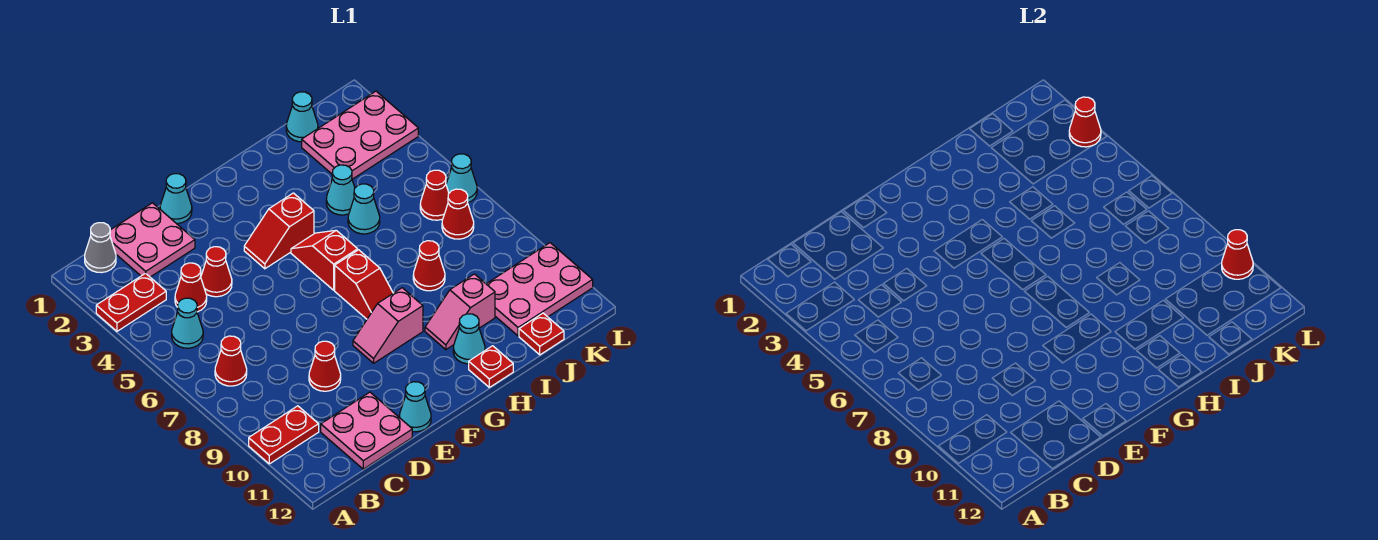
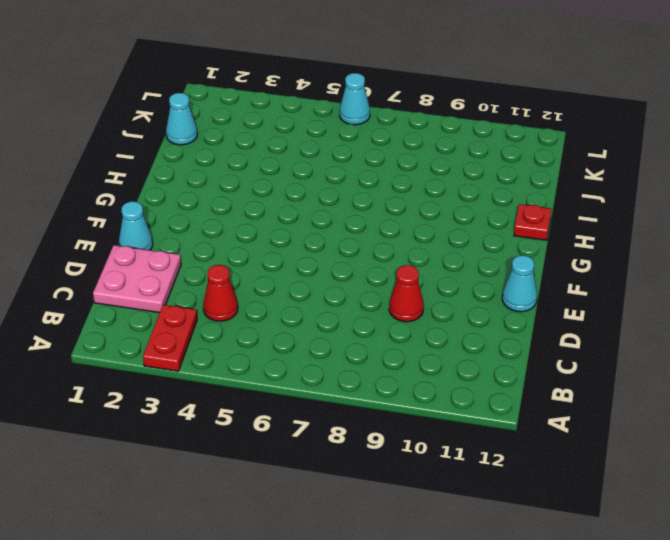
none -> red 1x2 plate [249,406,319,464]
none -> grey 1x1 cone [85,223,116,273]
none -> cyan 1x1 cone [172,298,203,348]
none -> red 1x1 cone [215,336,247,386]

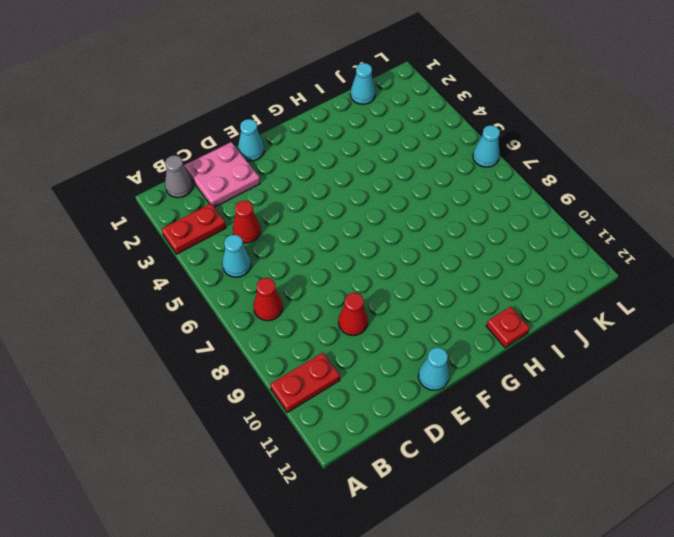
none -> pink 2x2 plate [321,392,412,469]
none -> red 1x1 cone [201,247,232,297]
none -> red 1x2 slope [244,193,314,269]
none -> pink 1x2 slope [353,288,423,363]

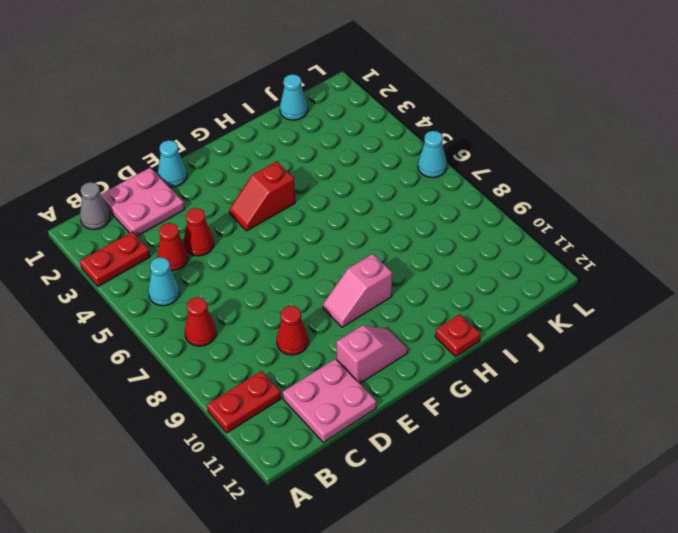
pink 1x2 slope [336,325,408,383] -> pink 1x2 slope turned to [425,274,495,350]
none -> cyan 1x1 cone [400,382,431,432]
none -> red 1x2 slope [291,230,358,290]
none -> red 1x2 slope [335,250,393,319]
none -> cyan 1x1 cone [453,314,485,364]

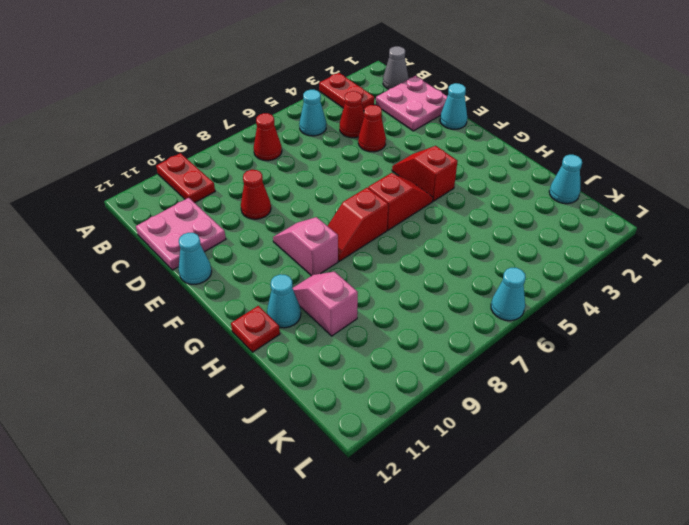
none -> cyan 1x1 cone [326,165,355,215]
none -> cyan 1x1 cone [348,184,380,234]
none -> red 1x1 cone [413,241,445,291]
none -> pink 2x3 plate [302,91,418,179]

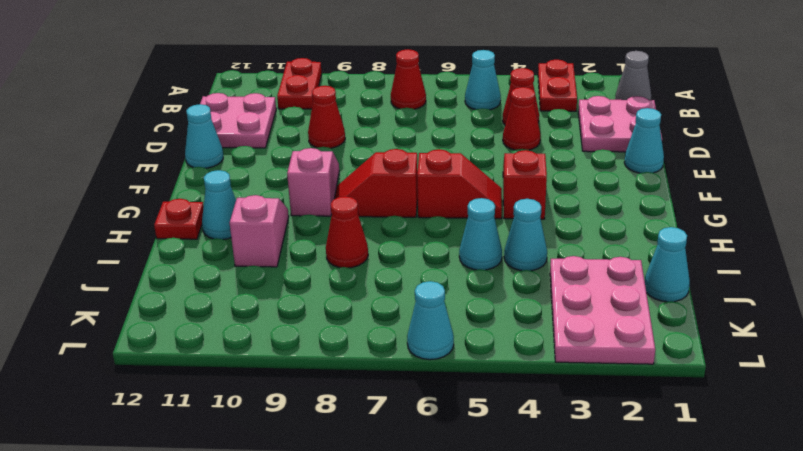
none -> pink 2x3 plate [487,243,593,336]
none -> red 1x1 plate [519,313,564,355]
none -> red 1x1 cone [420,170,449,220]
none -> red 1x1 cone [442,189,474,239]

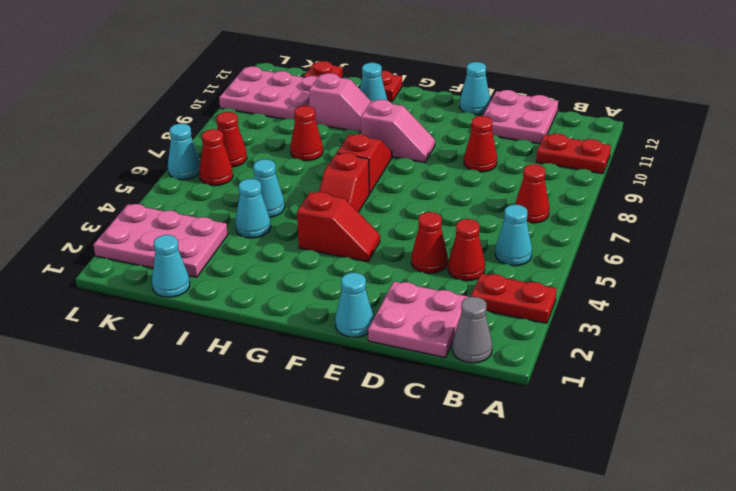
none -> red 1x1 cone [1069,97,1101,147]
none -> red 1x1 cone [1222,230,1253,279]

